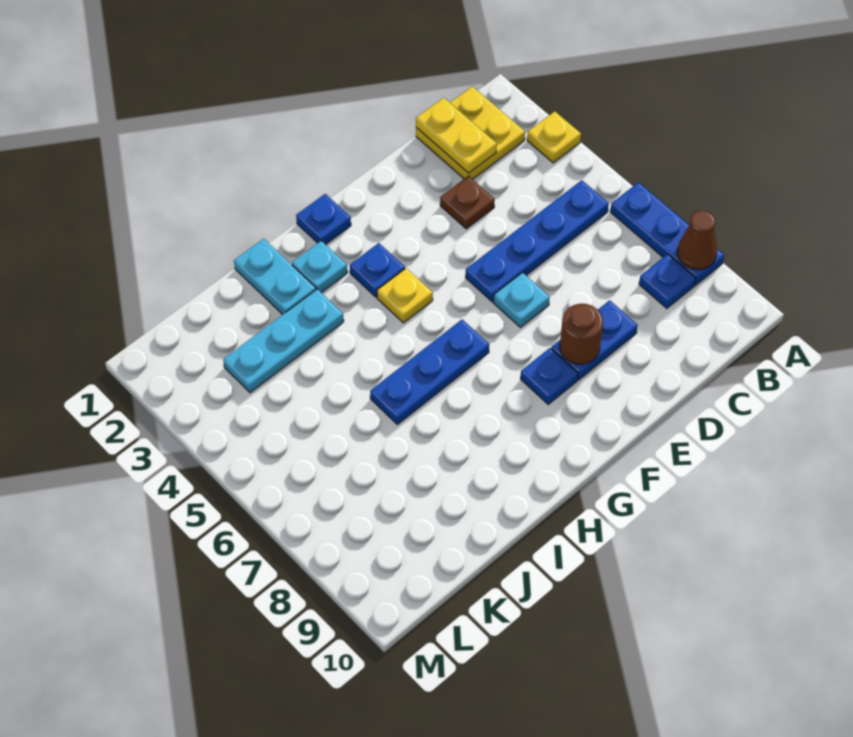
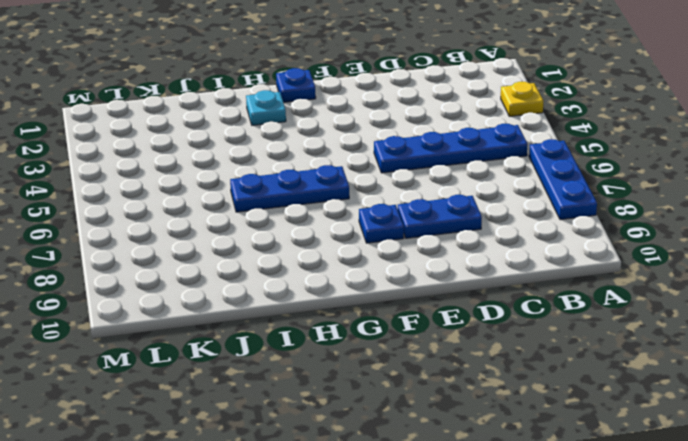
none -> yellow 2x2 plate [416,86,525,179]
none -> blue 1x1 plate [639,254,696,308]
none -> brown 1x1 plate [440,176,495,229]

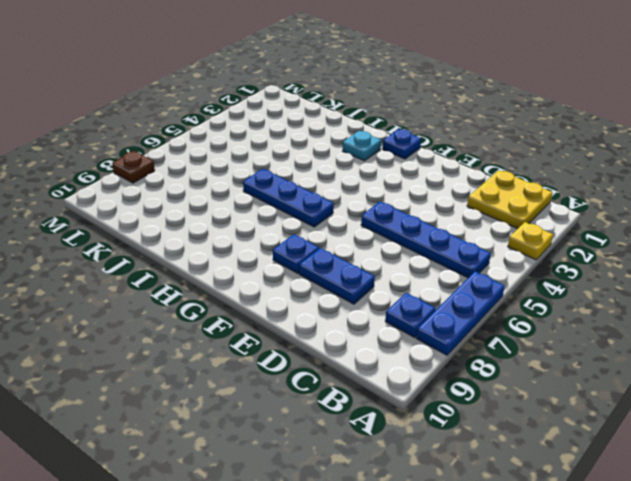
brown 1x1 plate [112,151,155,183] -> brown 1x1 plate moved to [440,176,495,229]
none -> cyan 1x1 plate [494,273,550,327]
none -> blue 1x1 plate [350,243,405,297]
none -> yellow 1x1 plate [377,268,433,323]

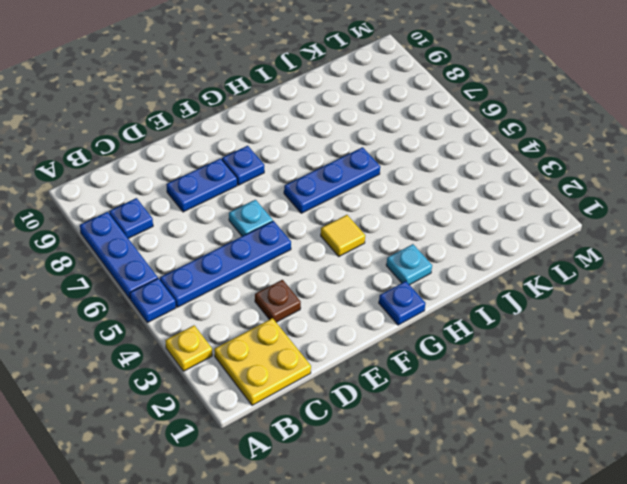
blue 1x1 plate [130,278,176,323] -> blue 1x1 plate moved to [350,243,405,297]
yellow 1x1 tile [321,215,365,256] -> yellow 1x1 plate [377,268,433,323]
none -> cyan 1x2 plate [234,239,316,315]
none -> cyan 1x3 plate [223,289,344,393]
none -> brown 1x1 cone [678,211,717,270]

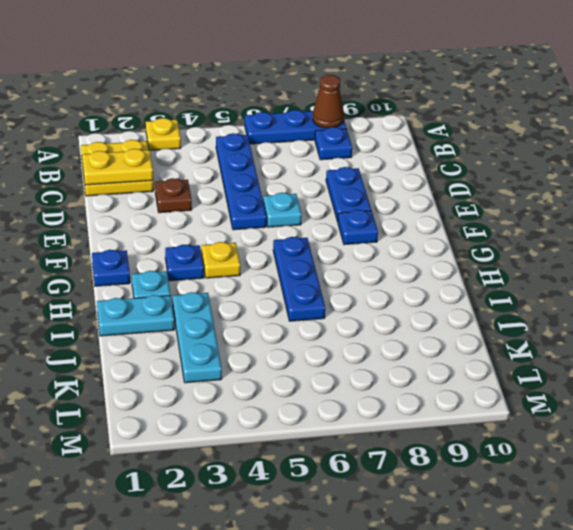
none -> brown 1x1 round brick [560,304,603,364]

